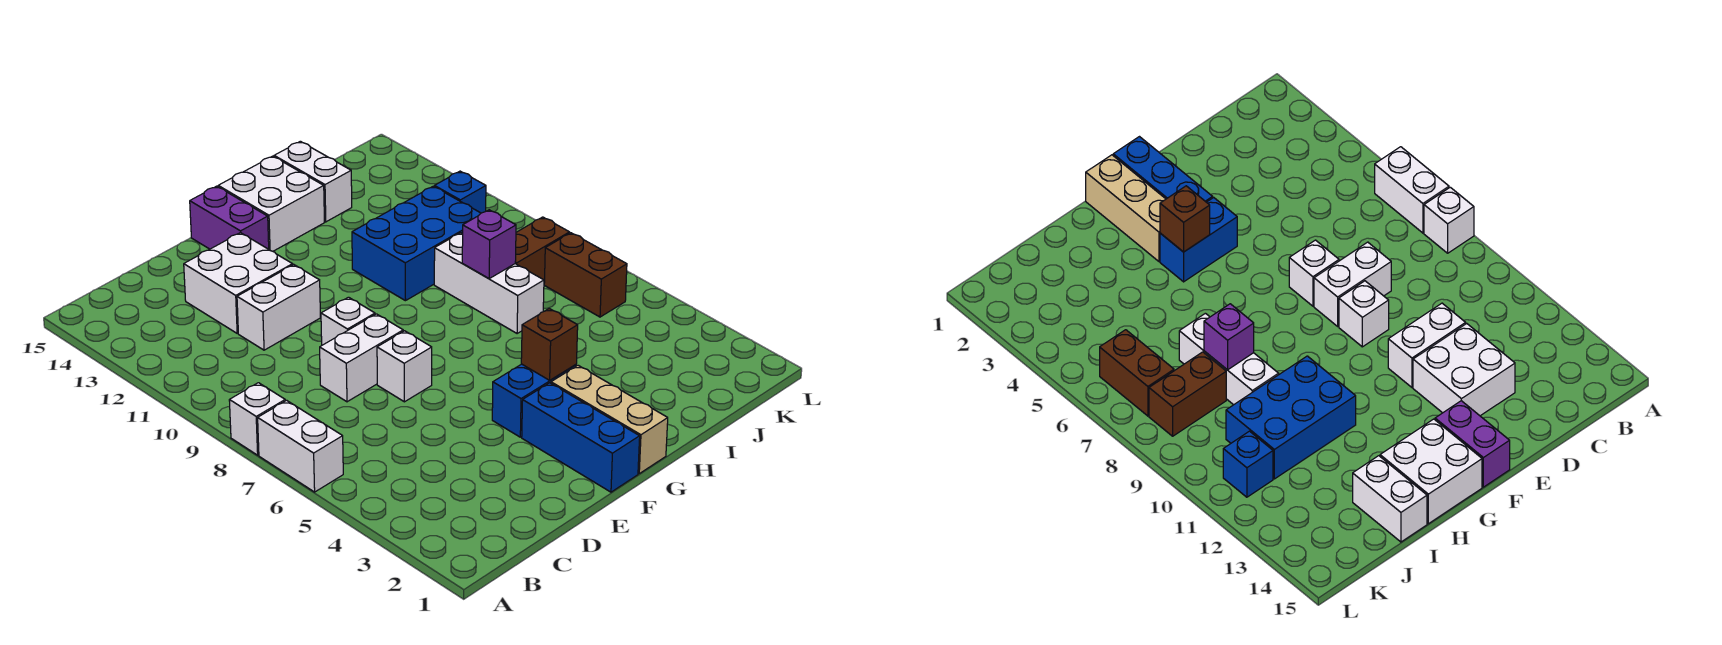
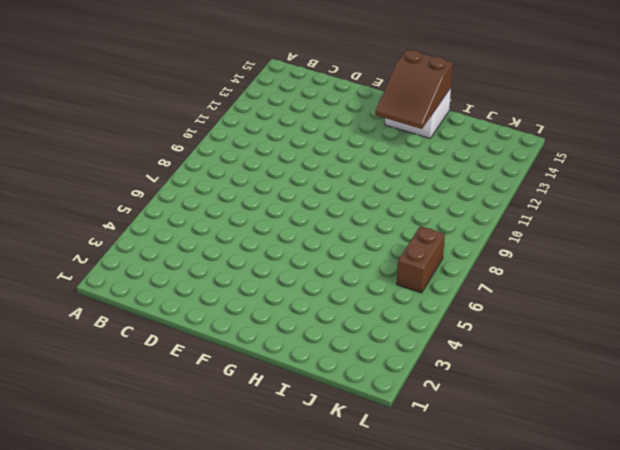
brown 2x3 slope [375,50,453,129] -> none
none -> white 1x2 brick [258,400,343,492]
none -> white 1x1 brick [229,383,285,455]
none -> white 1x2 brick [320,314,403,402]

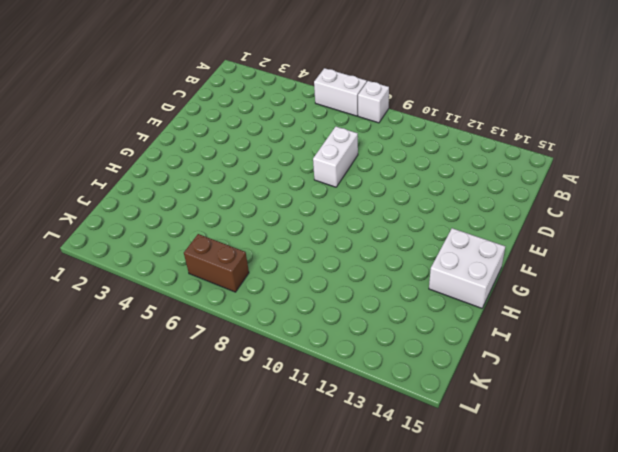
none -> white 1x2 brick [237,265,321,350]
none -> white 2x2 brick [184,233,293,333]
none -> white 1x1 brick [377,331,432,402]

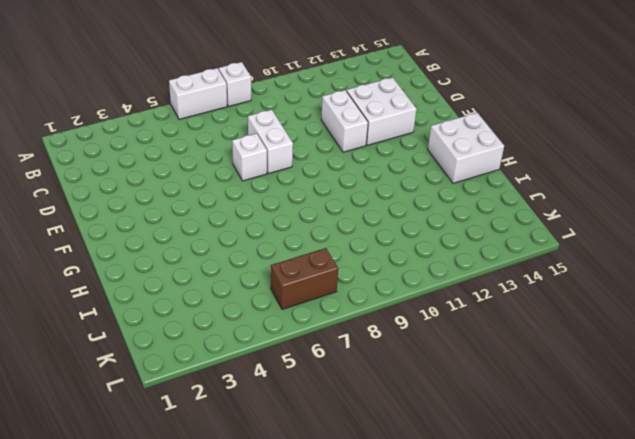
none -> white 1x1 brick [321,297,375,345]
none -> blue 1x3 brick [522,383,640,492]
none -> blue 1x2 brick [492,364,576,437]

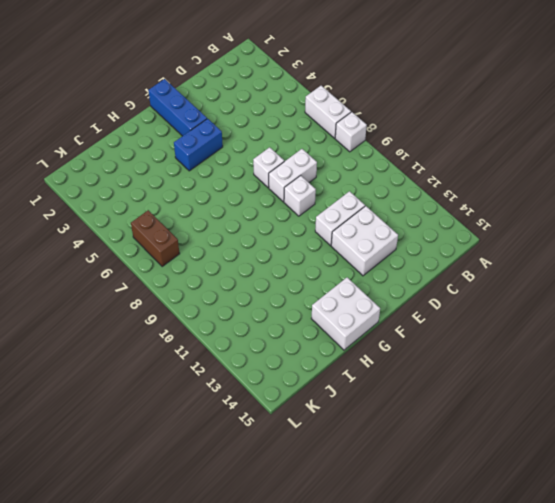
none -> purple 1x2 brick [190,186,269,249]
none -> tan 1x3 brick [551,365,668,473]
none -> blue 2x3 brick [352,186,481,301]

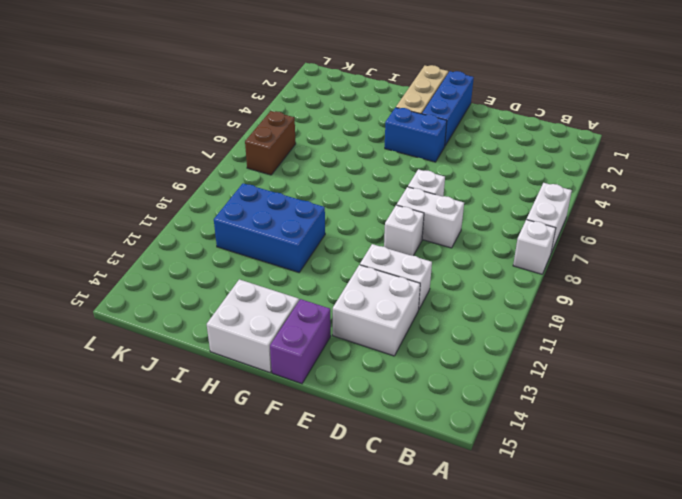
none -> white 1x3 brick [434,233,544,334]
none -> white 1x2 brick [274,141,352,222]
none -> brown 1x2 brick [515,217,569,283]

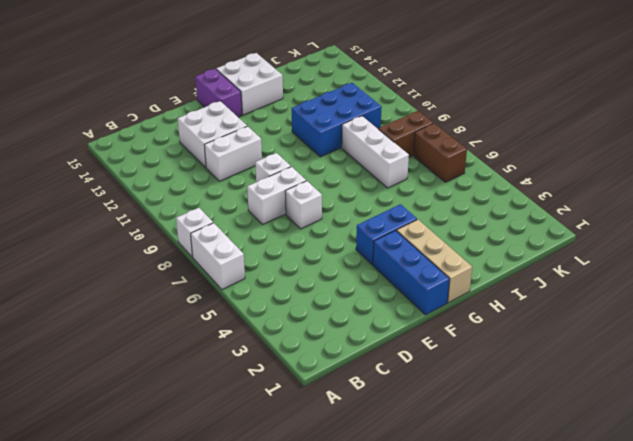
none -> white 1x2 brick [274,141,352,222]
none -> blue 1x1 brick [434,171,486,213]
none -> brown 1x1 brick [521,309,578,380]

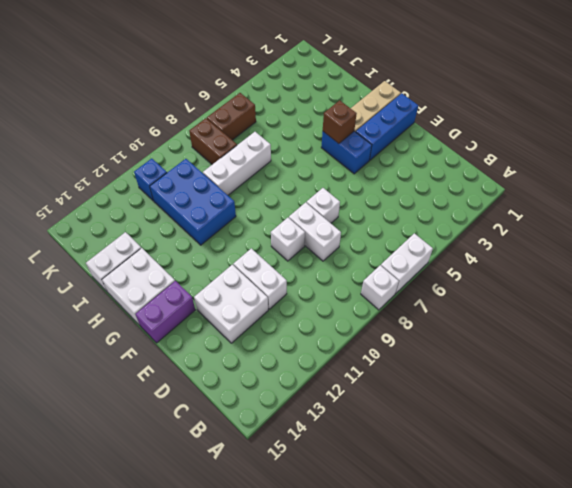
none -> purple 1x1 brick [462,210,516,279]

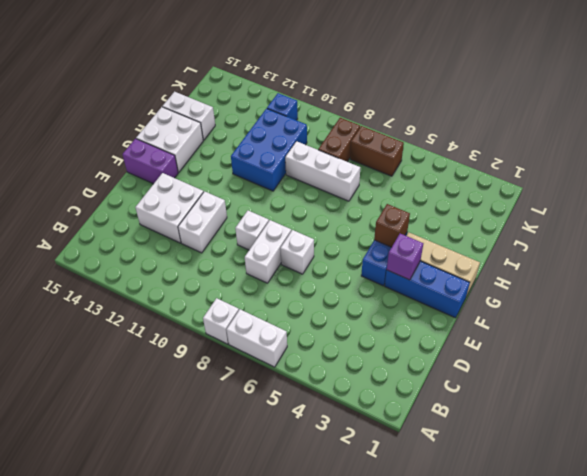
purple 1x1 brick [387,234,423,280] -> purple 1x1 brick moved to [462,210,516,279]

